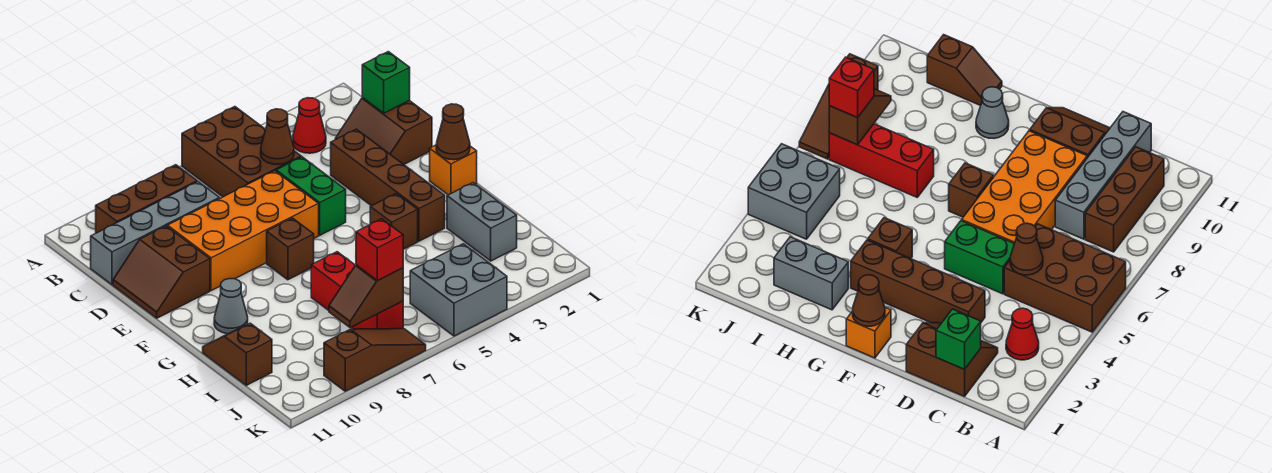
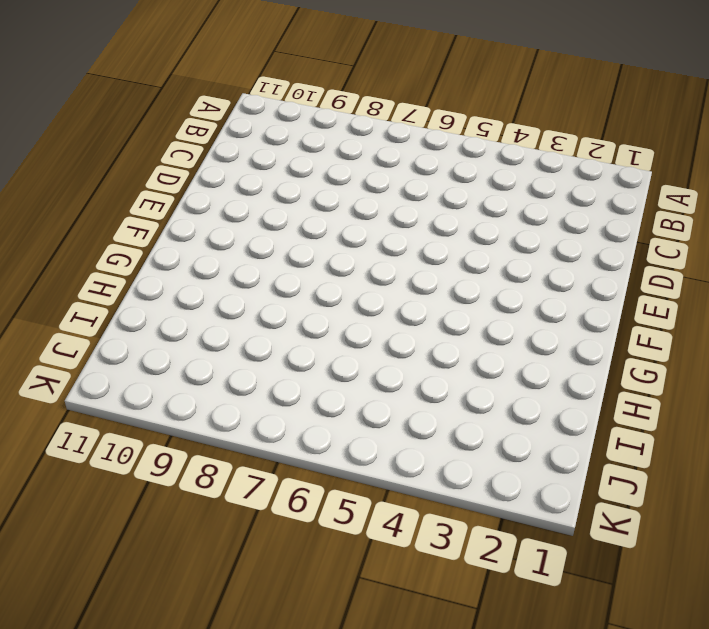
none -> brown 2x3 brick [182,107,301,197]
none -> red 1x1 cone [293,98,326,153]
none -> brown 1x3 brick [96,165,197,233]

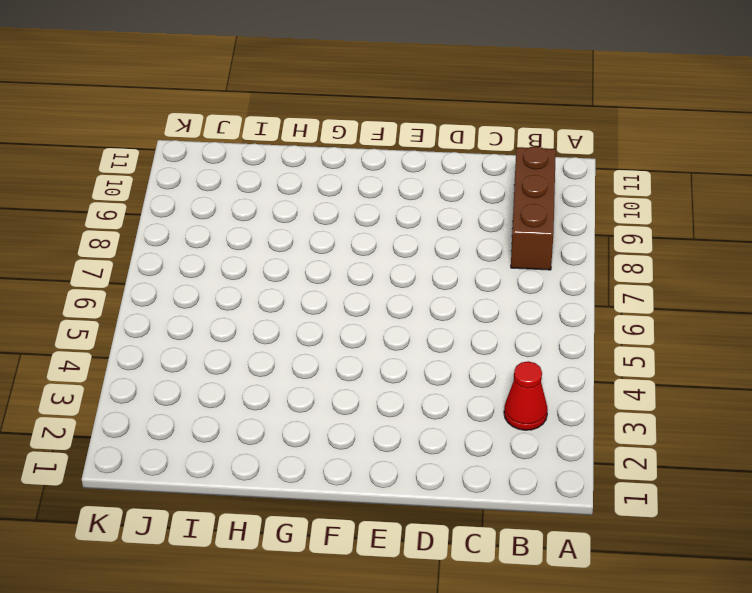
none -> brown 2x3 brick [182,107,301,197]
none -> brown 2x2 slope [335,98,432,164]
none -> grey 1x4 brick [91,182,219,285]

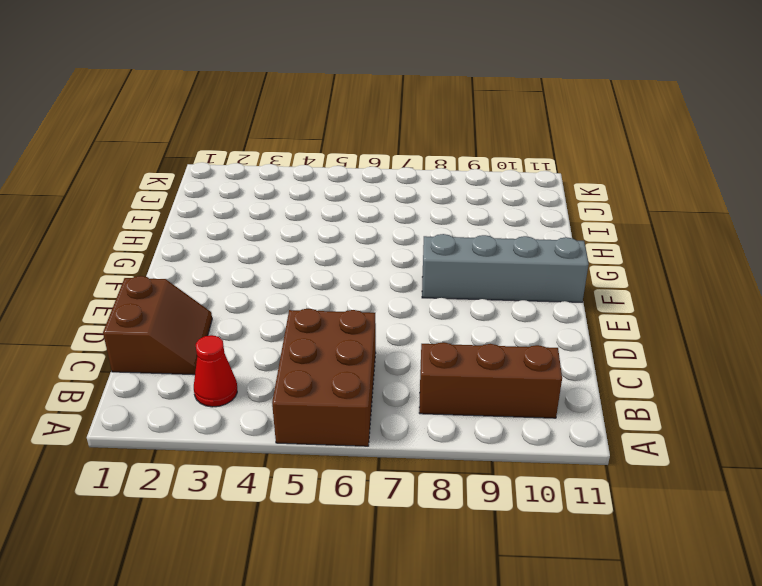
grey 1x4 brick [422,234,589,302] -> grey 1x4 brick moved to [91,182,219,285]
none -> brown 1x4 brick [331,129,445,241]
none -> green 1x2 brick [276,157,346,235]
none -> orange 2x4 brick [167,171,319,291]

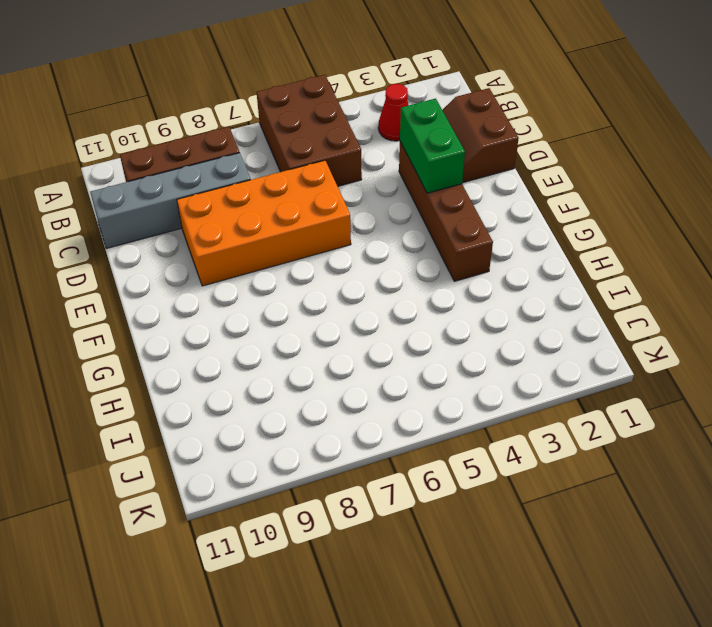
green 1x2 brick [400,99,465,193] -> green 1x2 brick moved to [276,157,346,235]
none -> brown 2x2 slope [113,226,210,318]
none -> orange 1x1 brick [430,145,477,195]
none -> brown 1x1 brick [267,218,314,280]

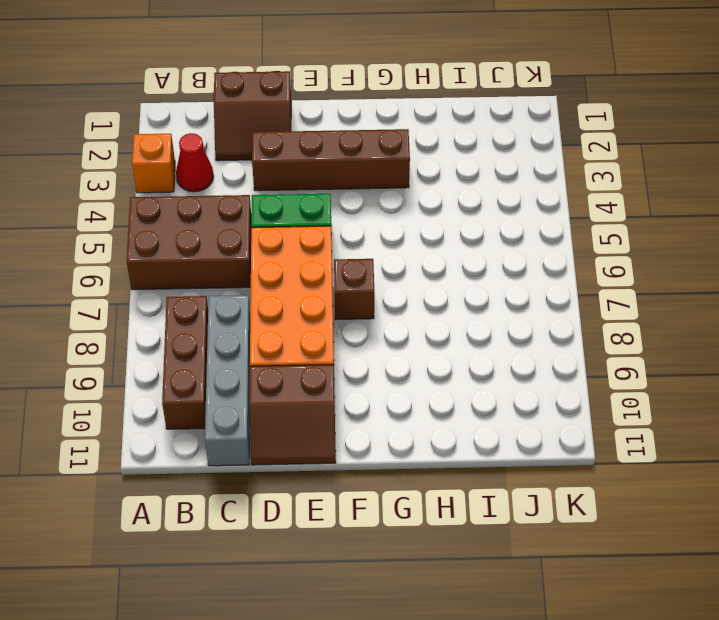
orange 1x1 brick [132,134,175,193] -> orange 1x1 brick moved to [430,145,477,195]
none -> brown 1x1 brick [370,193,418,249]
none -> grey 1x1 cone [214,279,248,334]
none -> grey 1x2 brick [447,183,517,261]

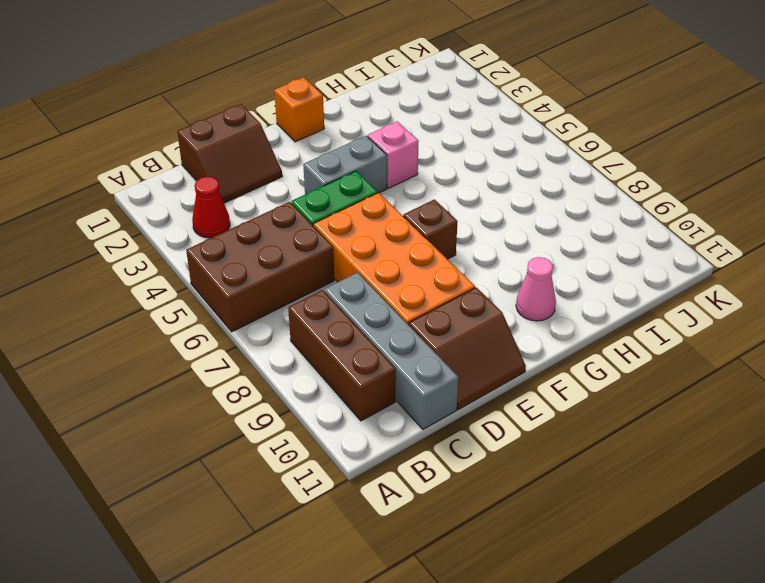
grey 1x2 brick [303,136,387,194] -> grey 1x2 brick moved to [447,183,517,261]
pink 1x1 brick [368,121,419,188] -> brown 1x1 brick [370,193,418,249]
pink 1x1 cone [516,257,556,321] -> grey 1x1 cone [214,279,248,334]
none -> brown 1x4 brick [331,129,445,241]
none -> red 1x3 brick [311,252,403,329]
none -> brown 1x2 slope [203,323,272,385]

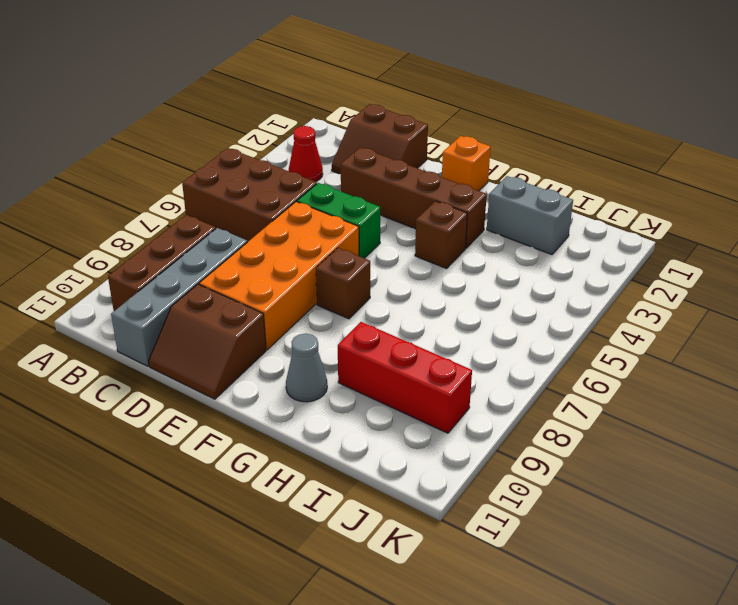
red 1x3 brick [338,322,472,433] -> red 1x3 brick moved to [311,252,403,329]
none -> brown 1x2 slope [203,323,272,385]
none -> grey 2x2 brick [410,244,507,336]
none -> brown 1x3 slope [324,329,426,391]

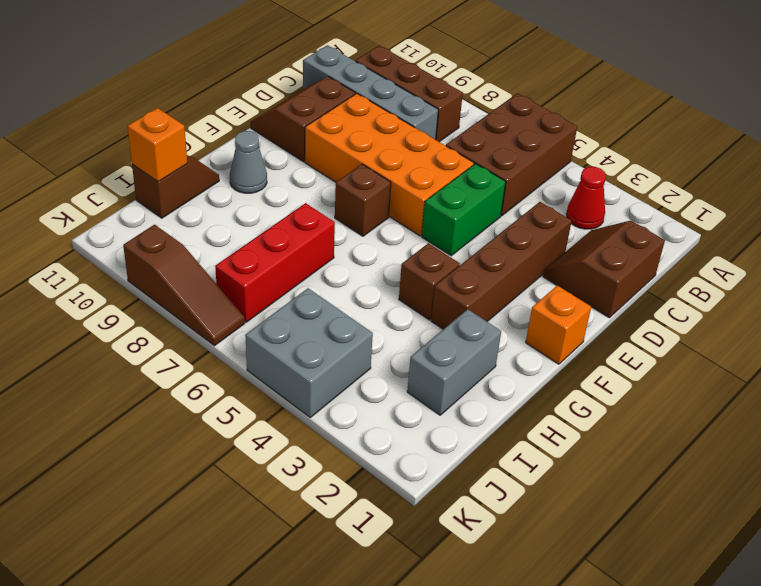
orange 1x1 brick [127,108,187,182] -> none
none -> green 1x1 brick [362,52,410,113]
none -> brown 1x1 cone [261,109,294,164]
none -> brown 1x1 cone [436,104,470,160]

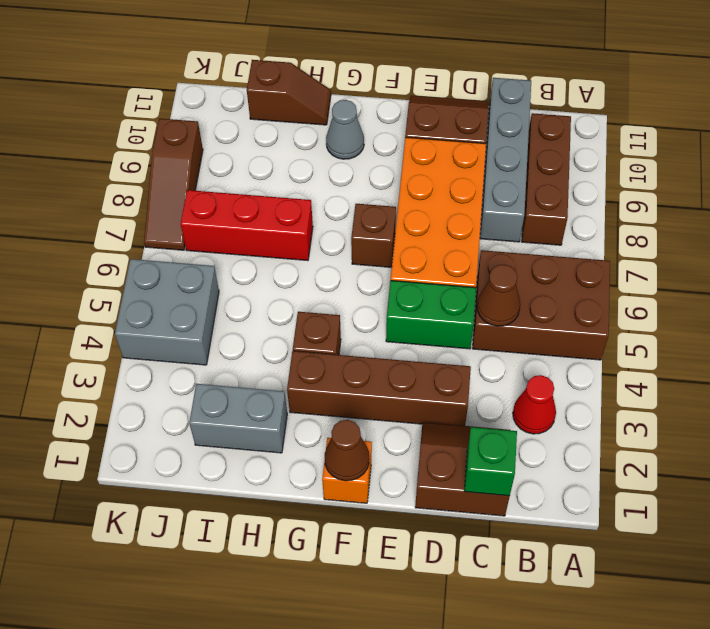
none -> brown 1x2 slope [329,265,403,328]
none -> red 1x1 brick [356,219,403,281]

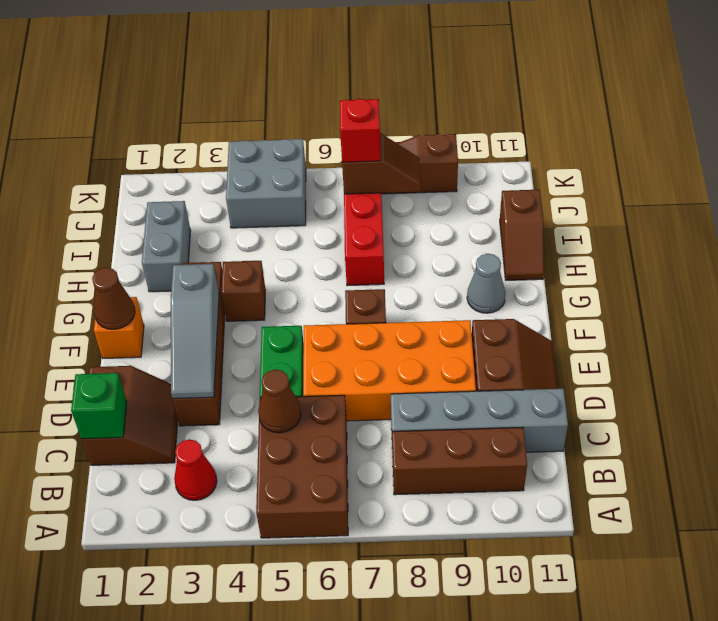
grey 1x3 slope [171,264,219,399] -> none

